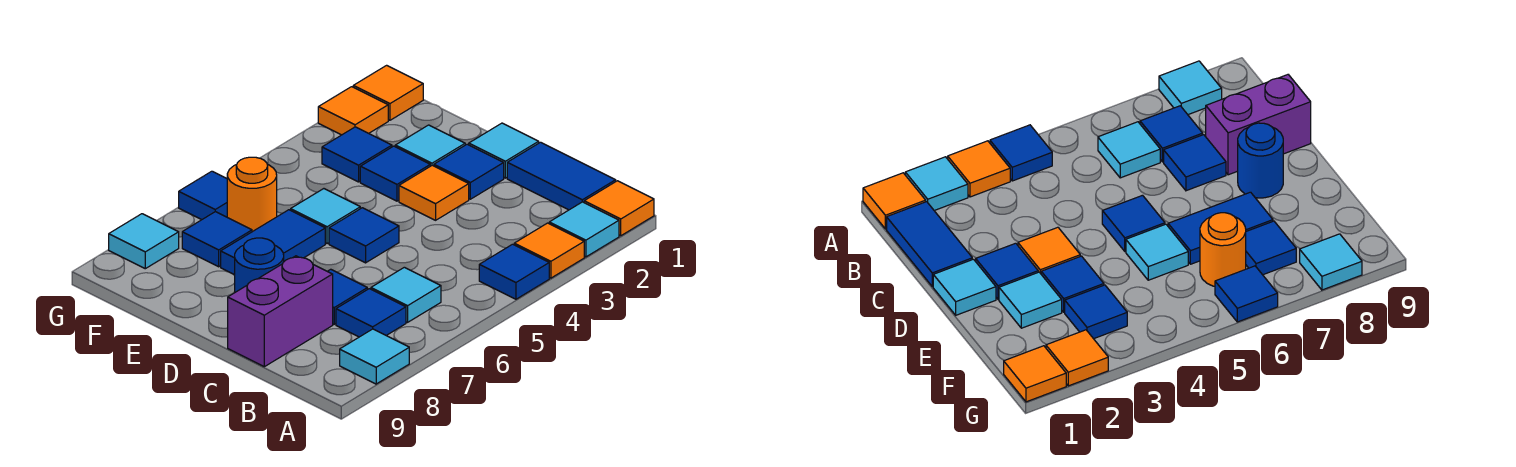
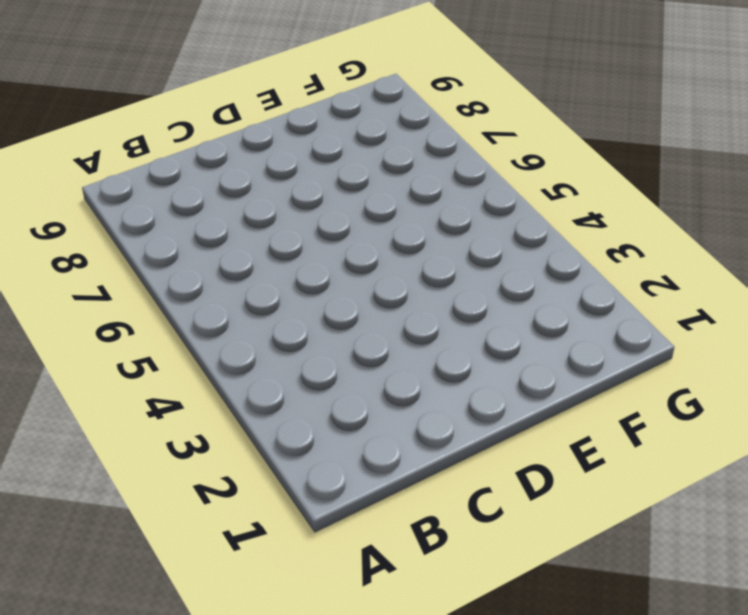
none -> orange 1x1 tile [584,181,654,236]
none -> cyan 1x1 tile [549,202,619,257]
none -> orange 1x1 tile [514,223,584,278]

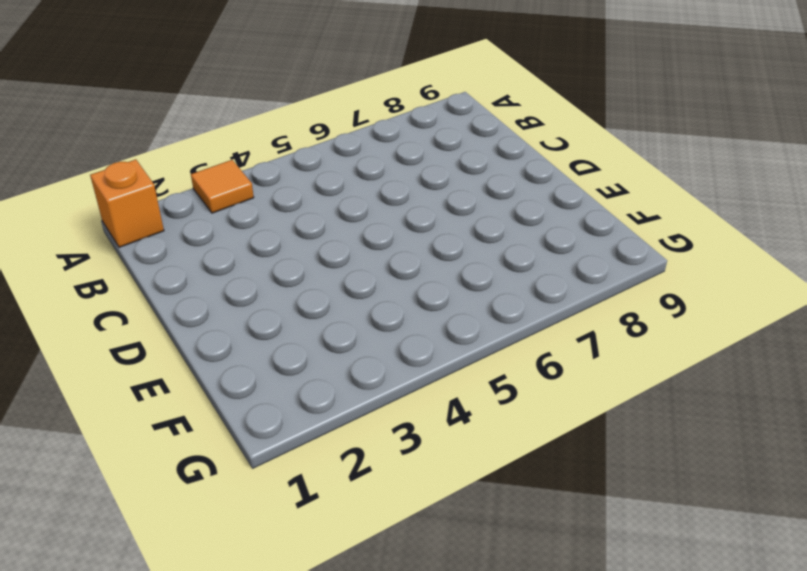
orange 1x1 brick [90,159,164,247] -> orange 1x1 tile [584,181,654,236]
none -> cyan 1x1 tile [549,202,619,257]
none -> blue 1x1 tile [479,244,549,299]
none -> cyan 1x1 tile [340,329,409,384]

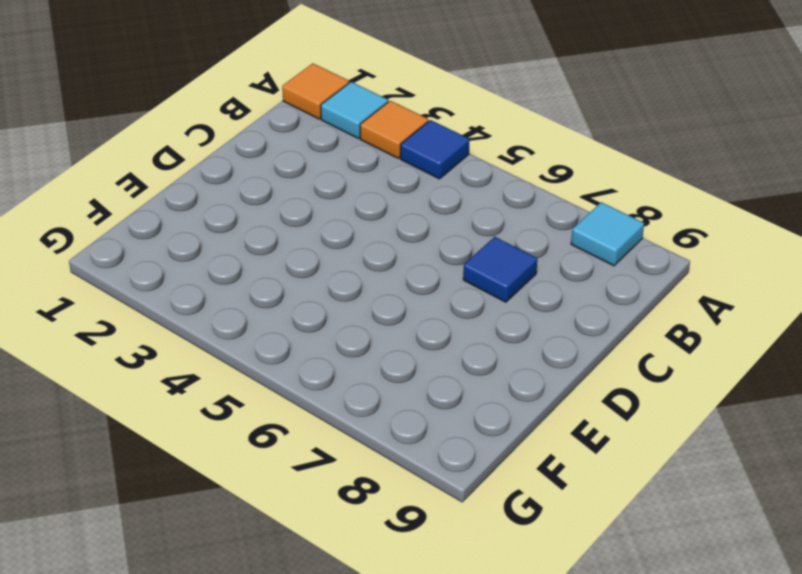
none -> blue 1x2 tile [507,142,616,210]
none -> cyan 1x1 tile [371,267,441,322]
none -> blue 1x1 tile [336,289,406,337]

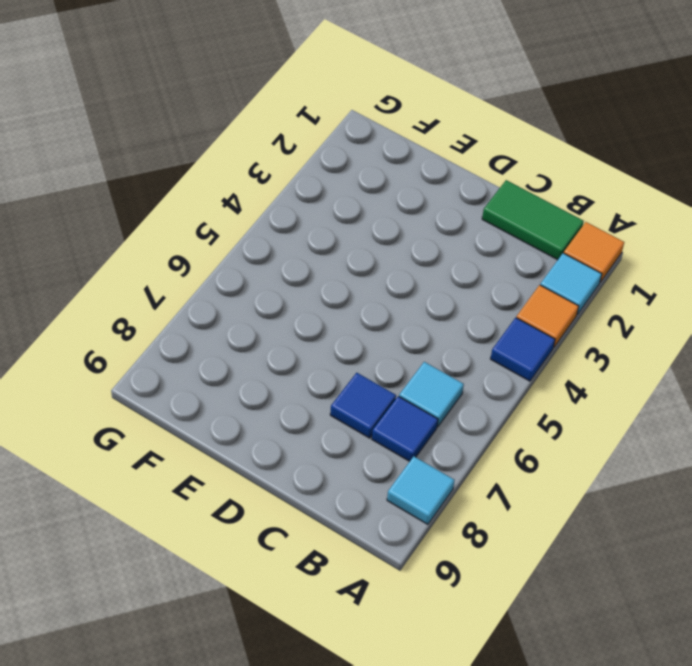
green 1x2 tile [482,180,584,260] -> blue 1x2 tile [507,142,616,210]
none -> purple 1x2 brick [228,256,333,367]
none -> cyan 1x1 tile [469,123,539,178]
none -> blue 1x1 tile [434,144,504,199]

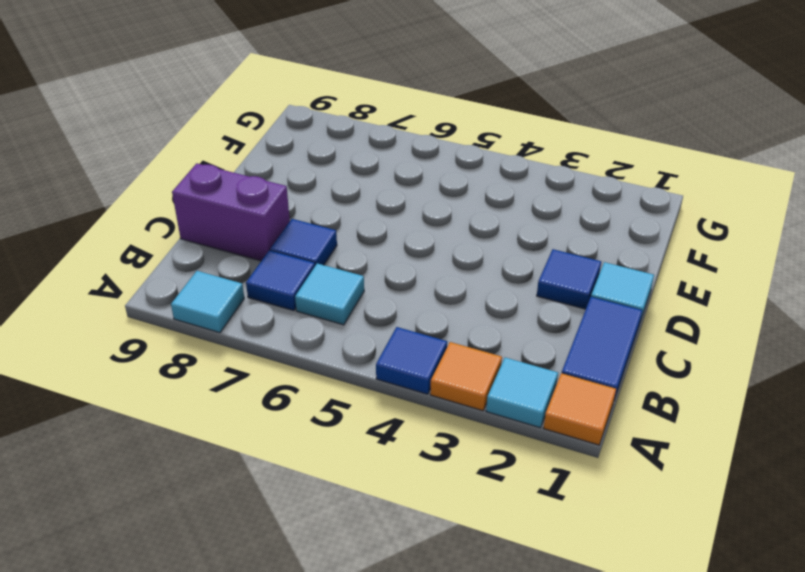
none -> orange 1x1 tile [399,165,469,220]
none -> blue 1x1 tile [329,208,399,263]
none -> blue 1x1 round brick [235,238,284,292]

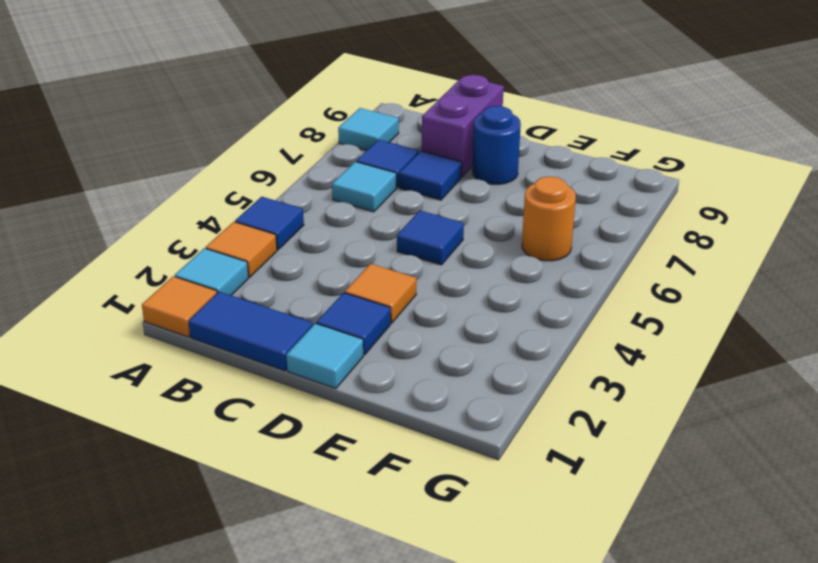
none -> cyan 1x1 tile [395,125,465,166]
none -> blue 1x1 tile [360,146,430,201]
none -> cyan 1x1 tile [291,189,360,244]

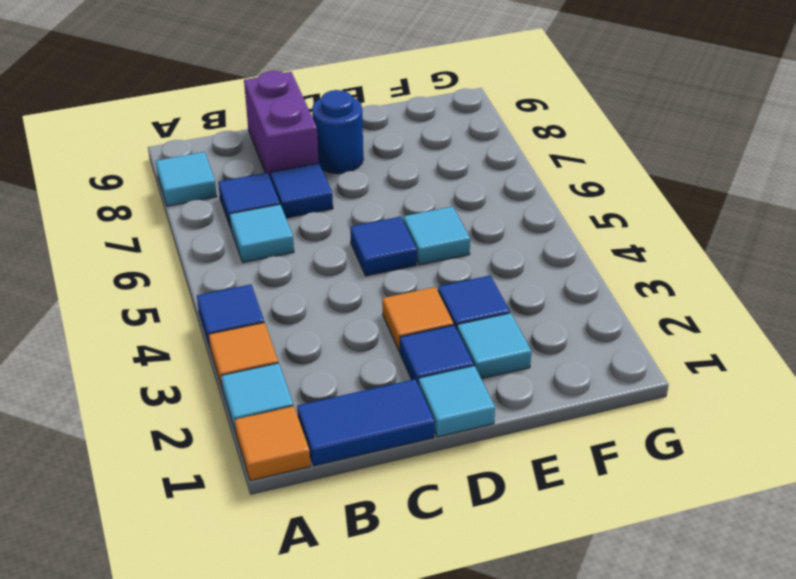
none -> blue 1x2 tile [221,210,325,275]
none -> blue 1x1 tile [322,127,392,182]
none -> orange 1x1 round brick [227,157,277,232]

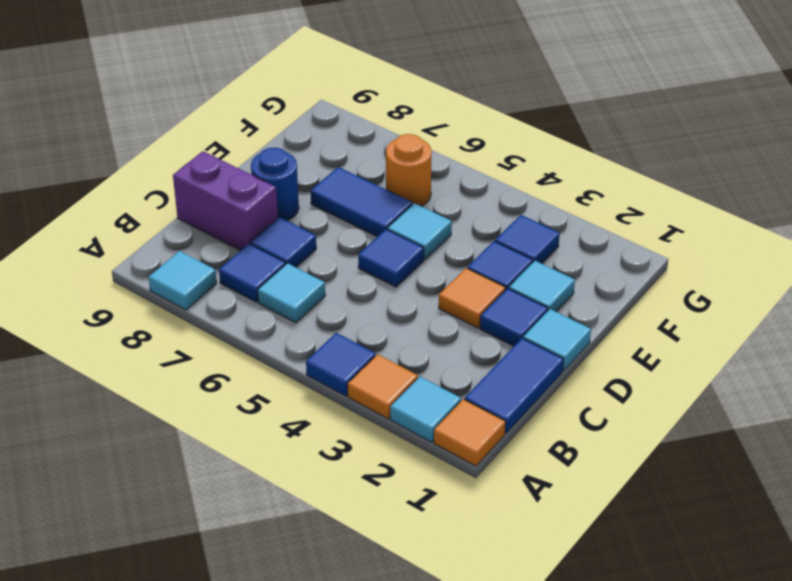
none -> blue 1x1 tile [182,212,252,267]
none -> orange 1x1 tile [353,65,423,120]
none -> orange 1x1 tile [318,87,388,135]

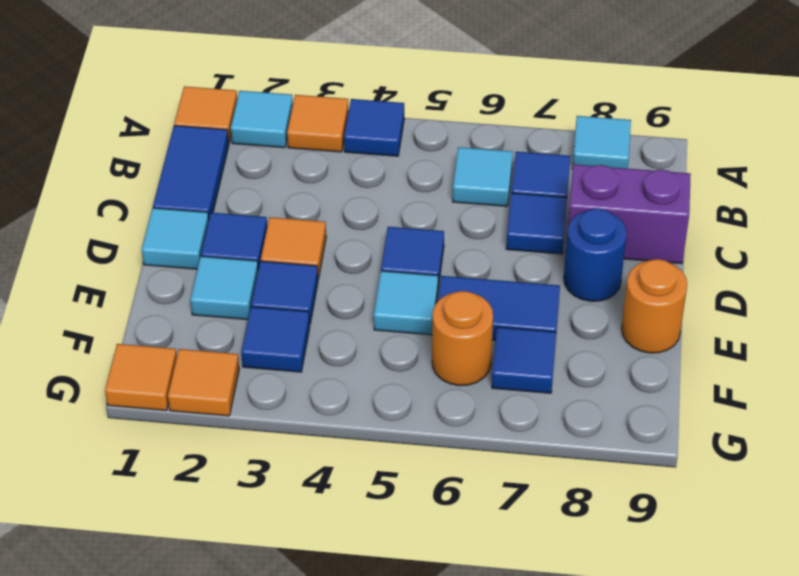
orange 1x1 round brick [622,259,687,353] -> none
none -> blue 1x1 tile [179,171,227,220]
none -> cyan 1x1 tile [109,214,179,269]

